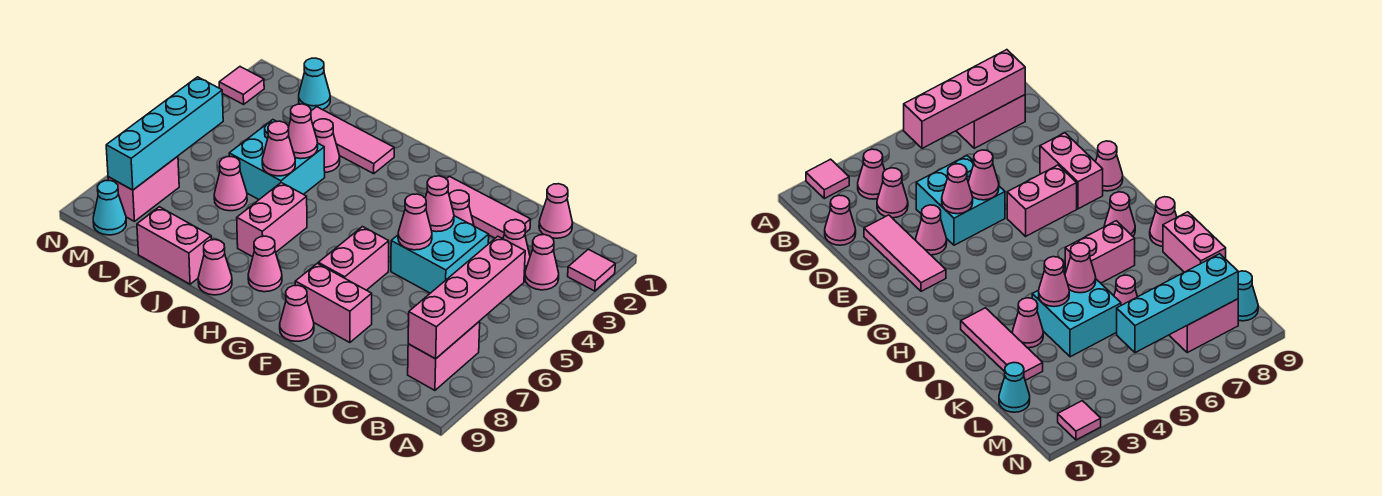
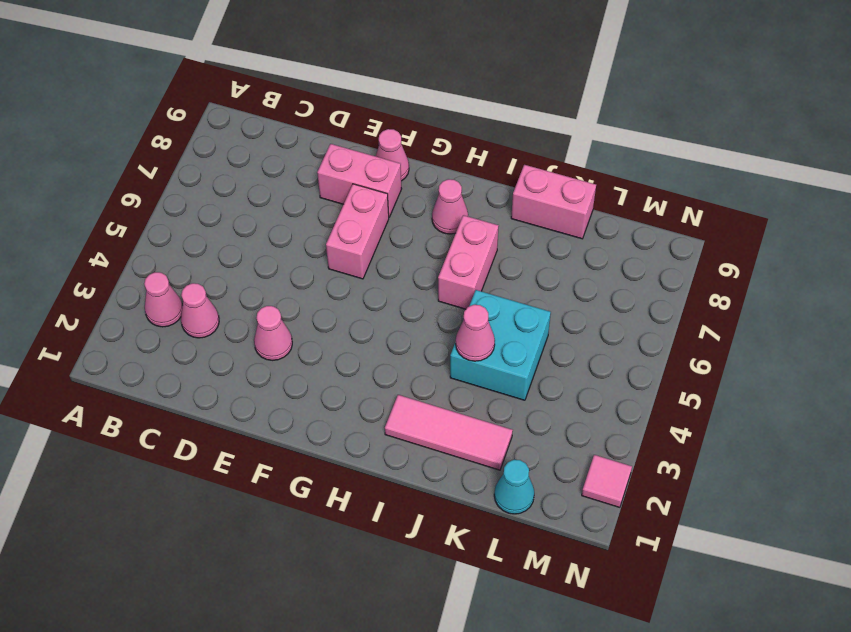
none -> pink 1x1 tile [568,249,615,291]
none -> pink 1x2 brick [408,321,480,390]
none -> pink 1x1 cone [539,184,573,238]

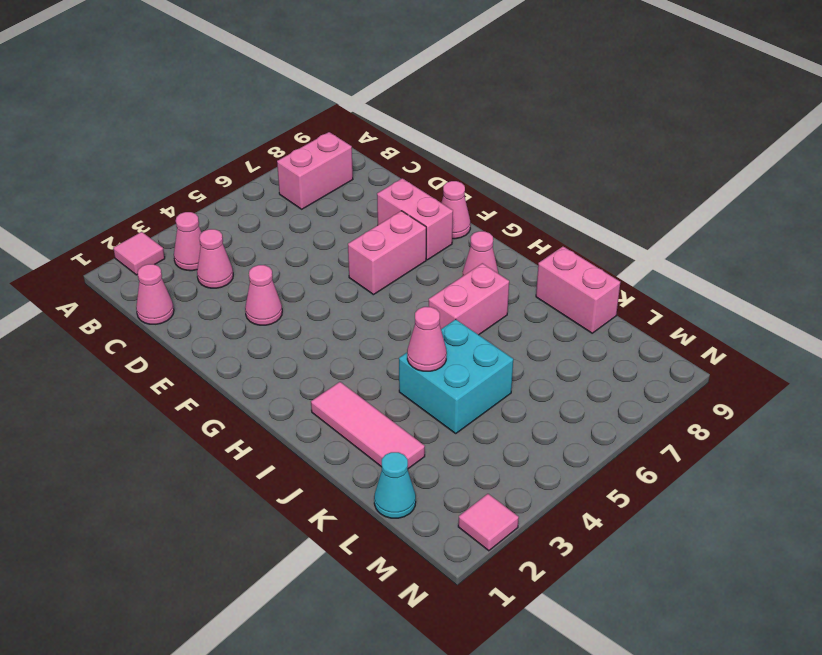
none -> pink 1x3 tile [447,176,531,239]
none -> cyan 2x2 brick [391,216,489,293]
none -> pink 1x1 cone [198,240,232,295]

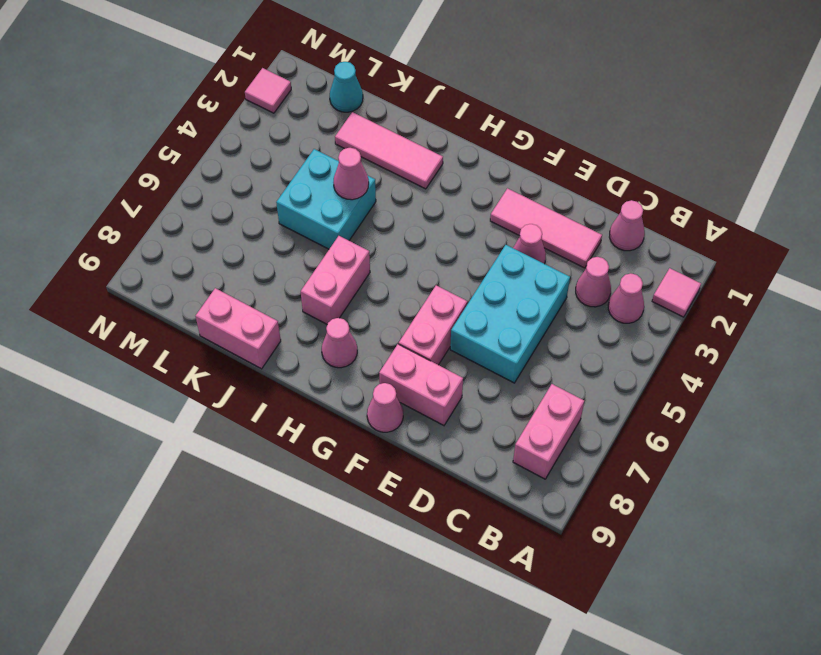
cyan 2x3 brick [450,245,570,383] -> cyan 2x2 brick [391,216,489,293]
none -> pink 1x1 cone [198,240,232,295]
none -> pink 1x1 cone [313,119,340,172]
none -> pink 1x1 cone [214,157,247,211]

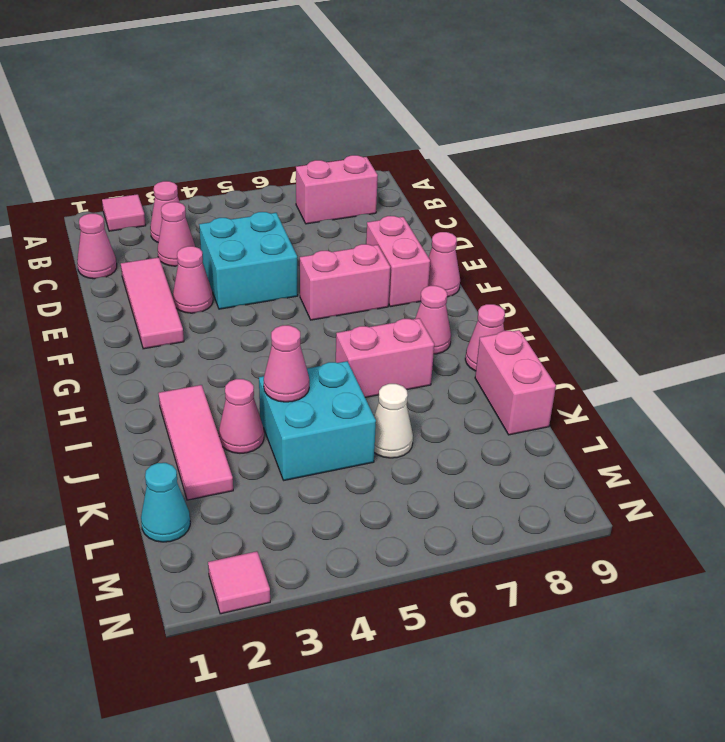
white 1x1 cone [374,384,413,458] -> pink 1x1 cone [214,157,247,211]
none -> pink 1x2 brick [108,156,179,221]
none -> cyan 1x1 cone [93,181,126,235]
none -> pink 1x4 brick [408,236,525,359]

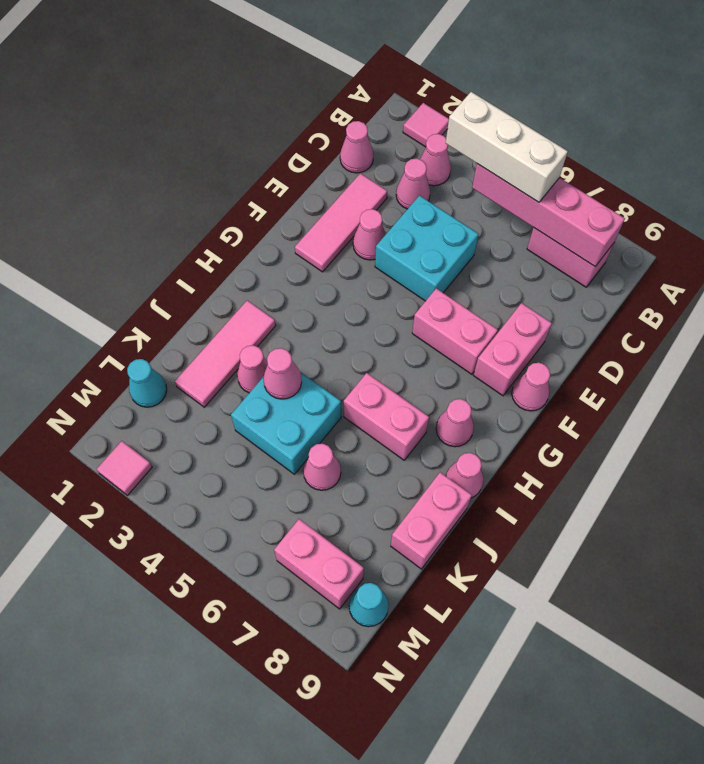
white 1x3 brick [446,92,568,202] -> none
none -> pink 1x1 cone [425,176,454,232]
none -> pink 1x1 cone [398,194,432,250]
none -> pink 1x1 cone [262,121,295,176]

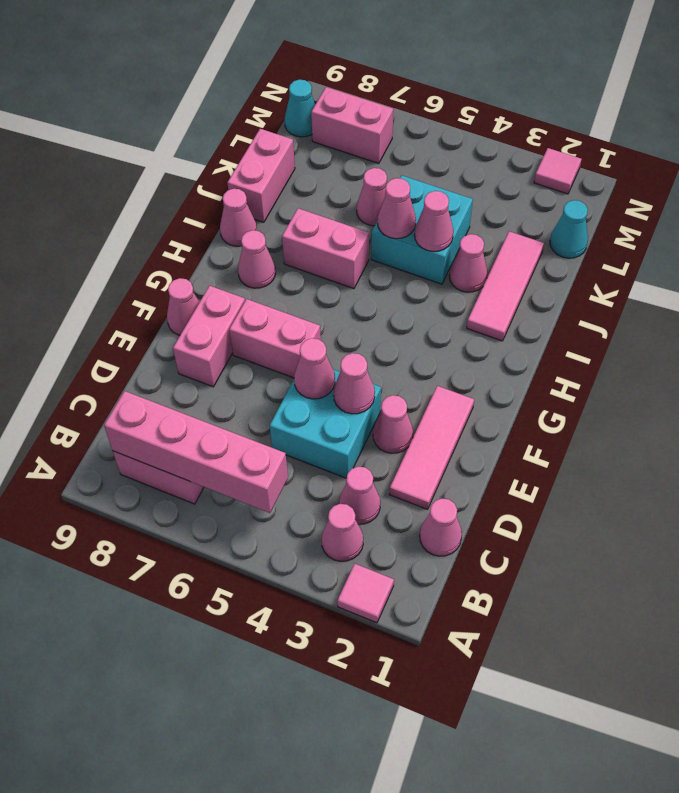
none -> cyan 1x4 brick [106,77,223,190]

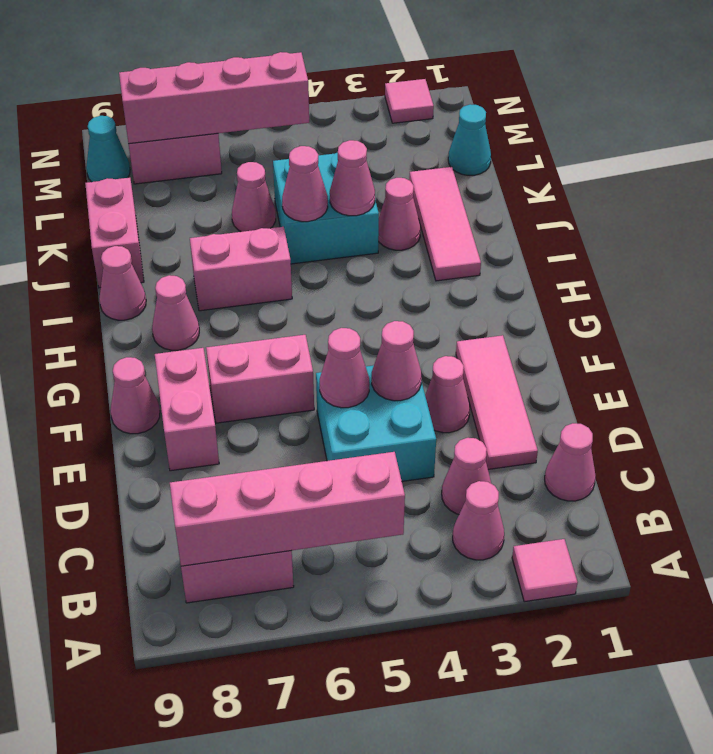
pink 1x4 brick [119,52,309,144] -> cyan 1x4 brick [106,77,223,190]

